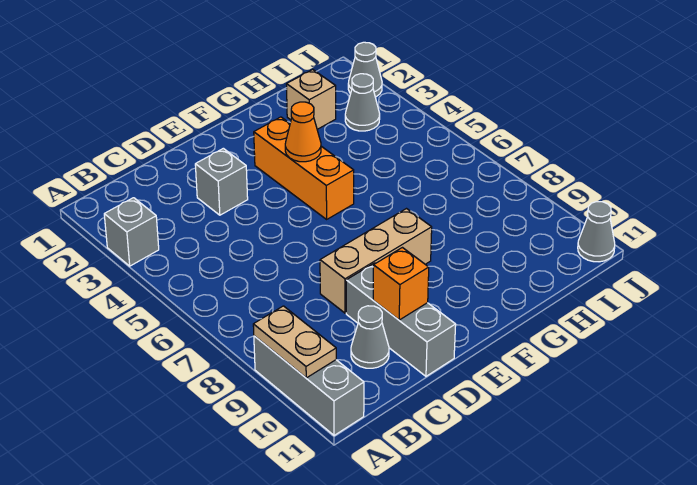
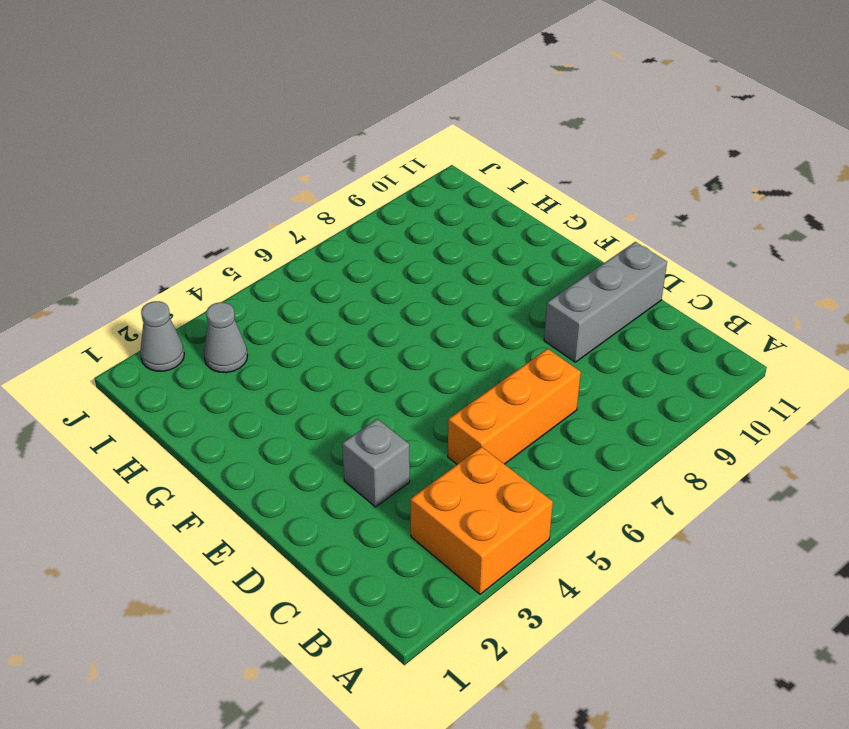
orange 2x2 brick [410,447,553,594] -> grey 1x1 brick [104,198,159,266]
orange 1x3 brick [448,349,581,464] -> orange 1x3 brick moved to [254,117,354,219]
none -> grey 1x3 brick [254,336,364,436]
none -> grey 1x1 cone [351,306,389,368]
none -> tan 1x3 brick [320,209,432,313]

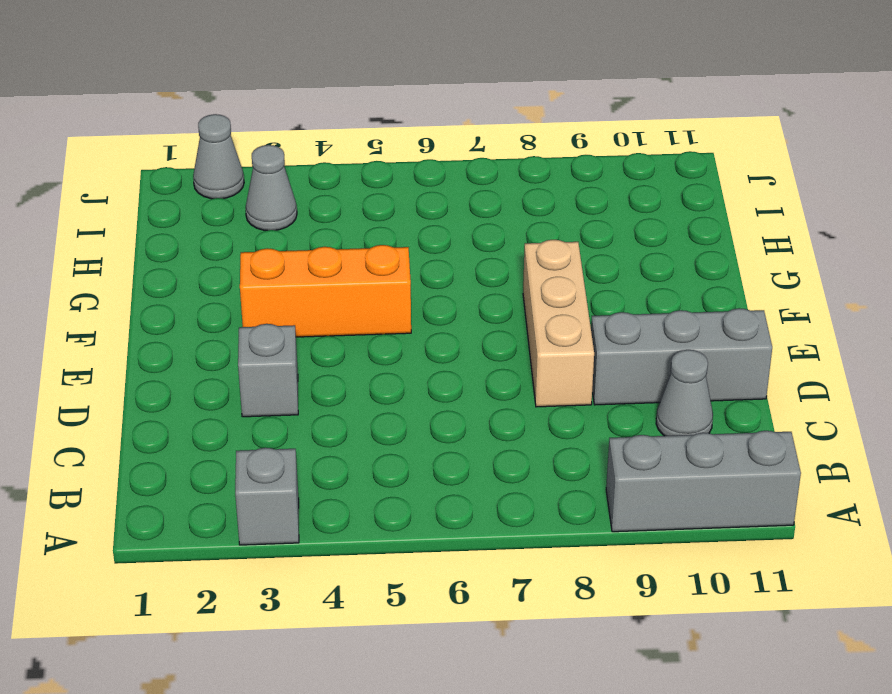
none -> tan 1x1 brick [287,70,336,129]
none -> grey 1x1 cone [578,202,615,262]
none -> tan 1x2 plate [253,306,336,378]

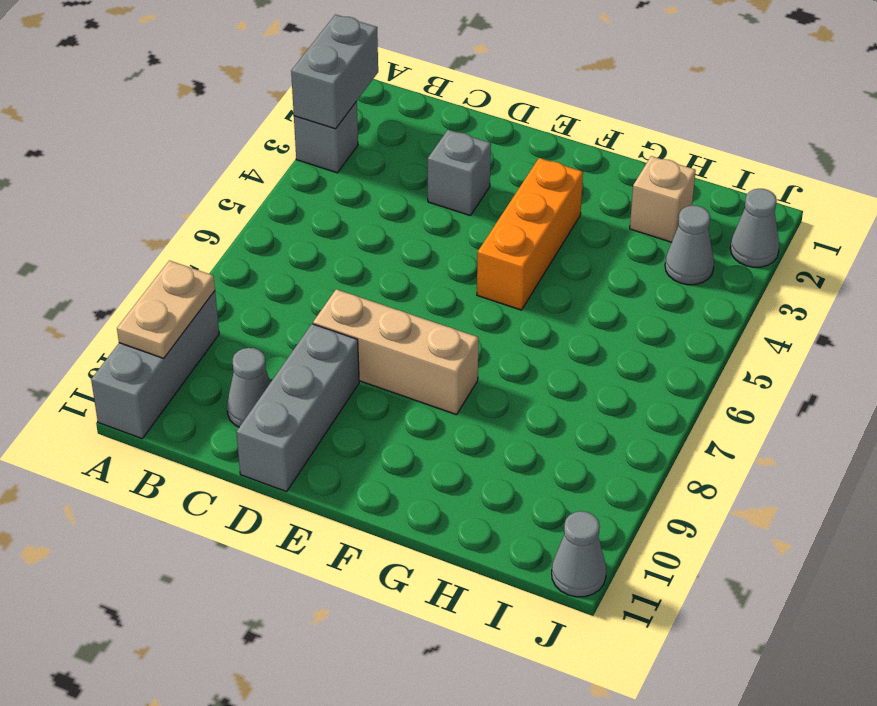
grey 1x2 brick [291,15,378,129] -> none
none -> orange 1x1 brick [373,248,429,320]
none -> orange 1x1 cone [285,102,321,162]

